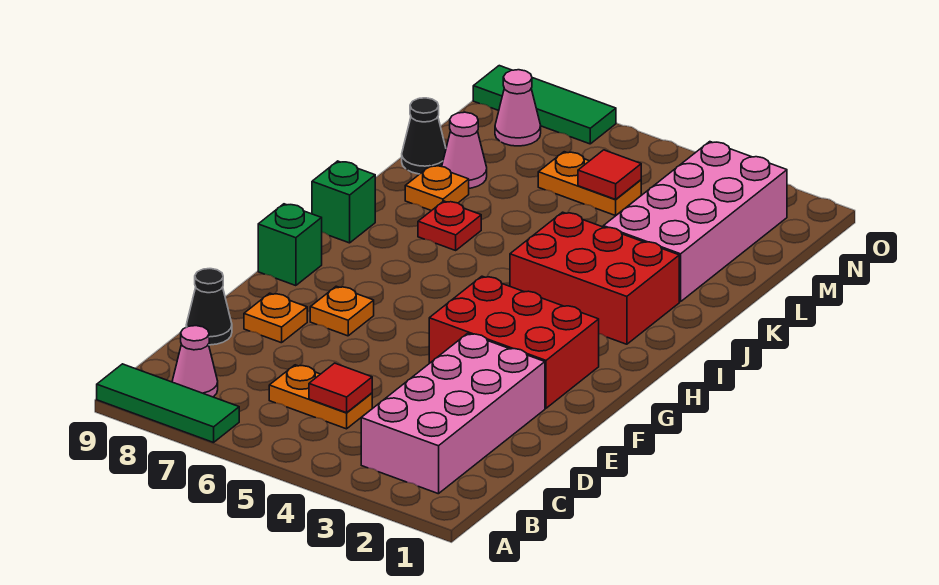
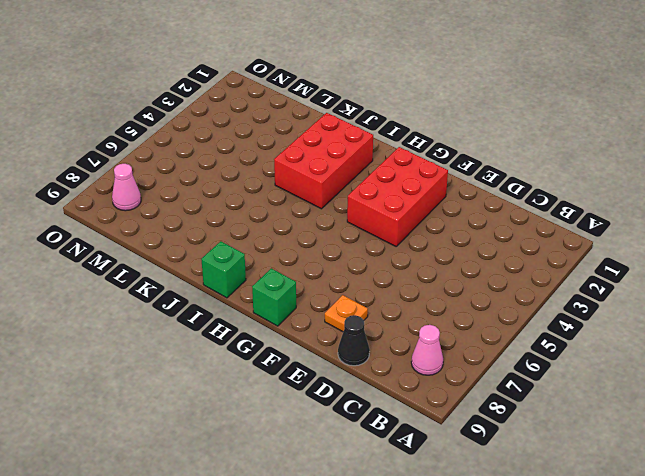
none -> green 1x3 tile [97,364,239,442]
none -> pink 2x4 brick [361,333,545,494]
none -> orange 1x2 plate [269,365,372,429]

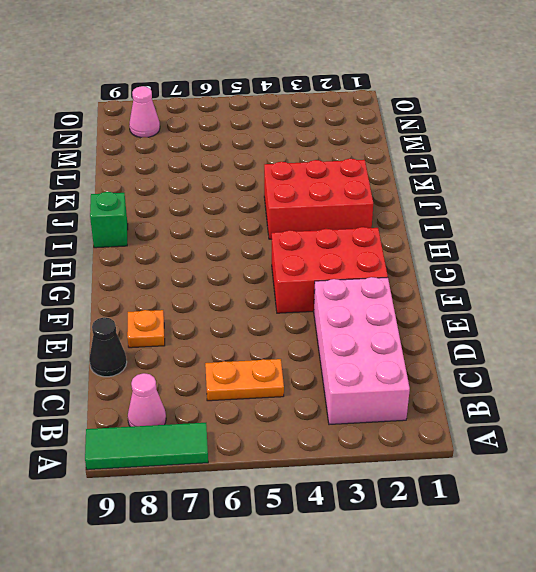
none -> orange 1x1 plate [310,286,374,336]
none -> green 1x1 brick [258,204,322,286]
none -> red 1x1 plate [418,201,481,250]

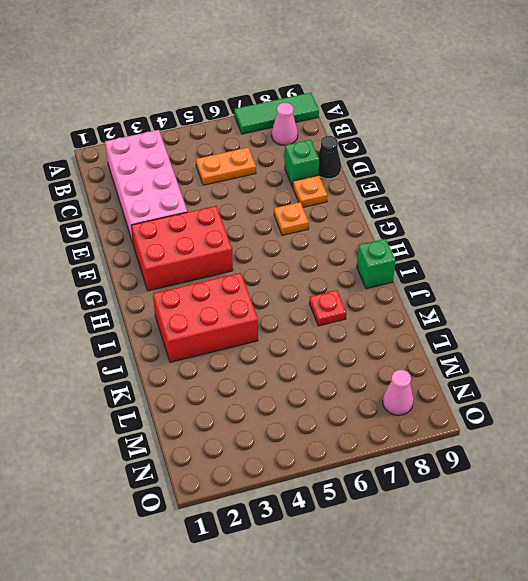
green 1x1 brick [285,140,319,187] -> green 1x1 brick moved to [258,204,322,286]
none -> pink 2x4 brick [603,142,787,302]
none -> orange 1x1 plate [405,165,469,211]
none -> pink 1x1 cone [442,112,487,188]

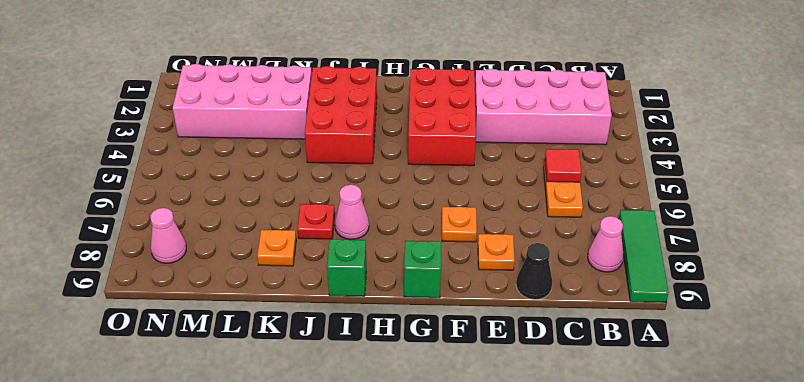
pink 1x1 cone [335,185,369,240] -> pink 1x1 cone moved to [442,112,487,188]
none -> black 1x1 cone [402,98,446,174]
none -> orange 1x2 plate [538,152,641,216]
none -> green 1x3 tile [473,66,616,144]

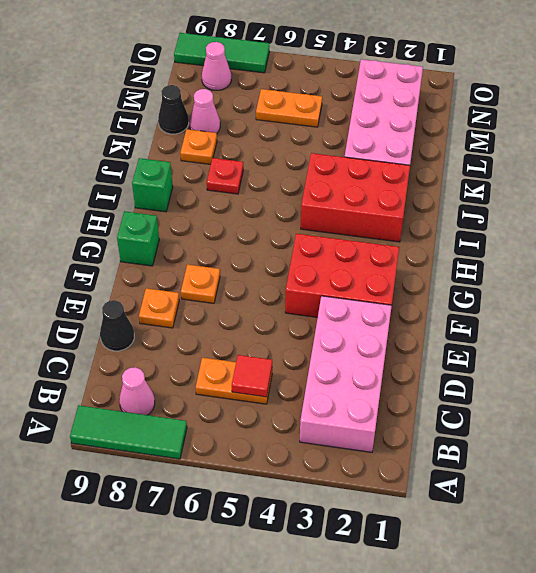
none -> red 1x1 tile [578,150,641,199]

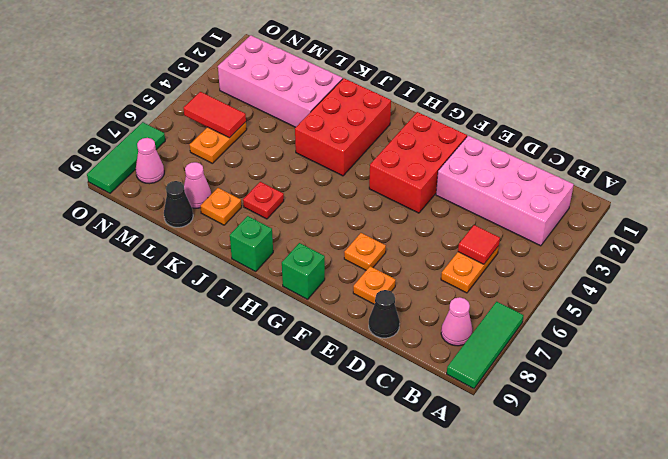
red 1x2 tile [184,92,246,138] -> red 1x1 tile [578,150,641,199]

